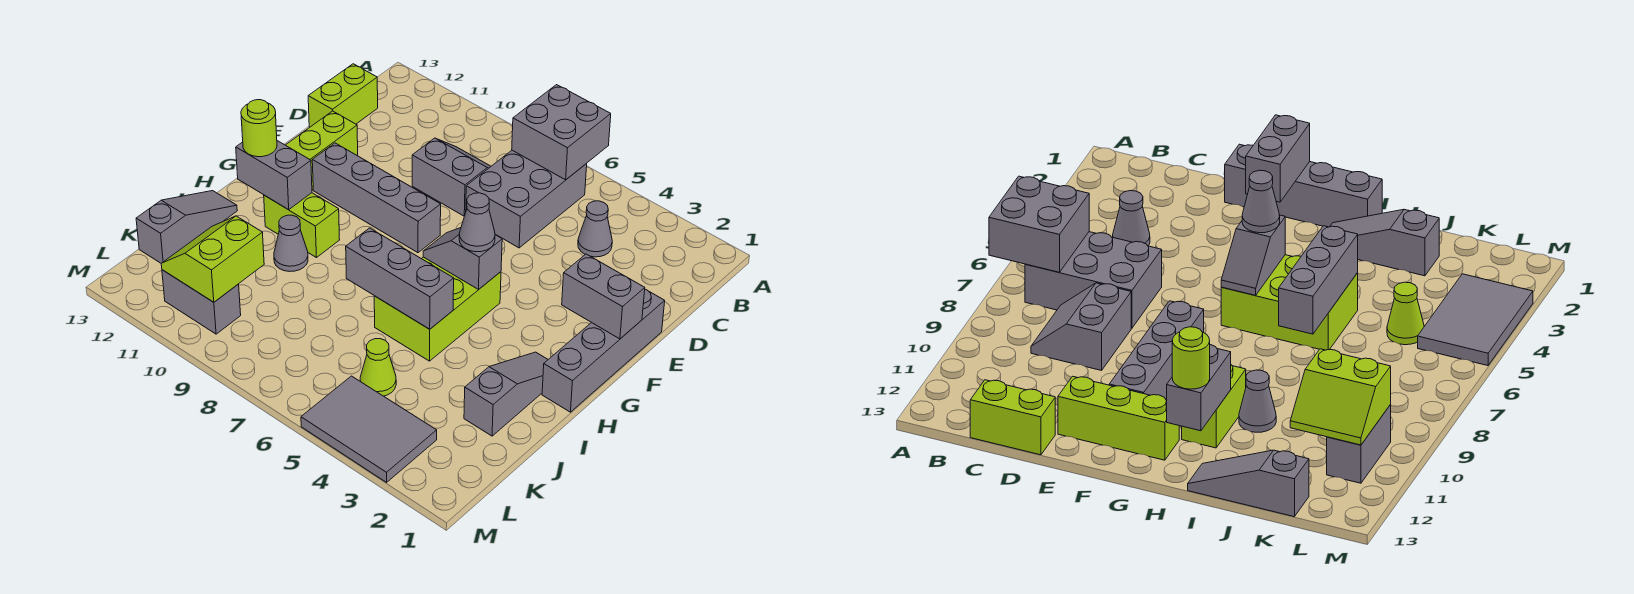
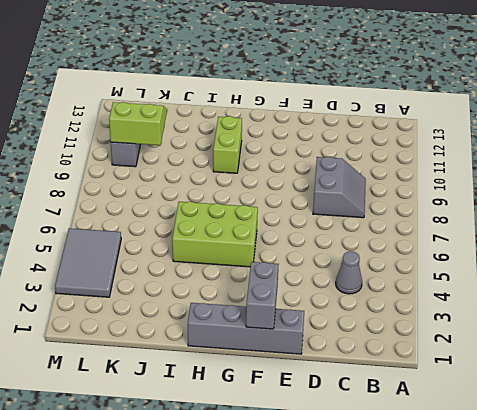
none -> grey 2x3 brick [466,150,587,248]
none -> lime 1x2 brick [308,64,378,127]
none -> lime 1x3 brick [286,111,358,190]

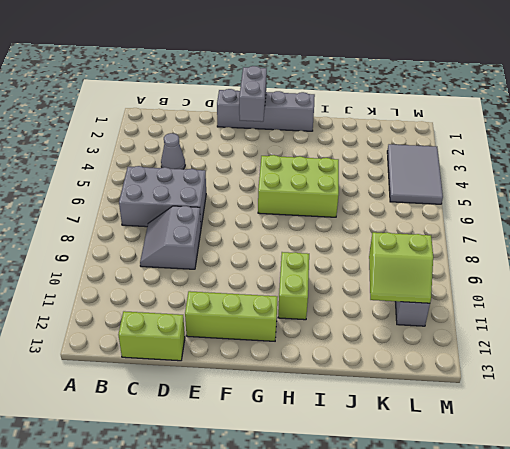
none -> grey 1x4 brick [312,143,441,253]
none -> grey 1x3 slope [464,352,548,436]
none -> grey 1x1 cone [274,215,308,272]

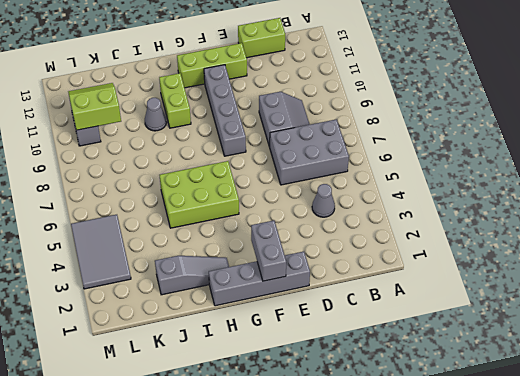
none -> grey 1x3 slope [136,191,237,263]
none -> lime 1x1 cone [360,339,396,396]
none -> grey 2x2 brick [512,85,611,180]

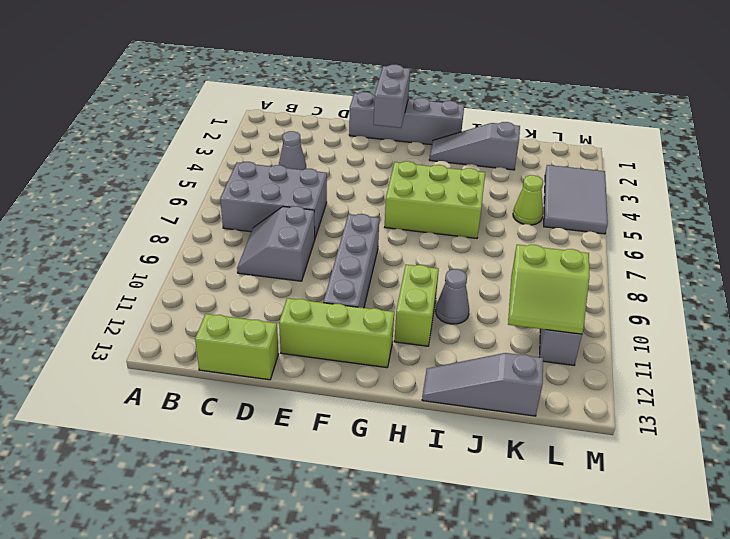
none -> grey 2x2 brick [512,85,611,180]
none -> grey 1x2 slope [423,228,502,289]
none -> grey 1x2 brick [236,141,312,210]

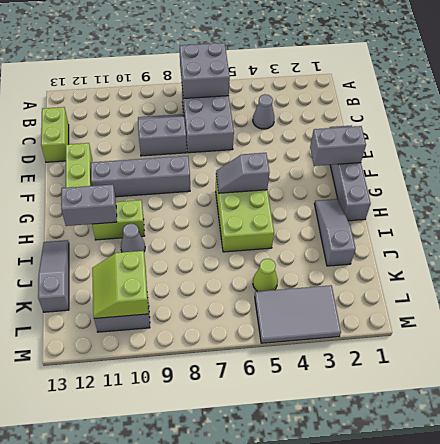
none -> grey 1x3 brick [346,228,454,329]
none -> grey 1x1 cone [459,193,495,252]
none -> lime 1x1 round brick [241,100,277,157]

